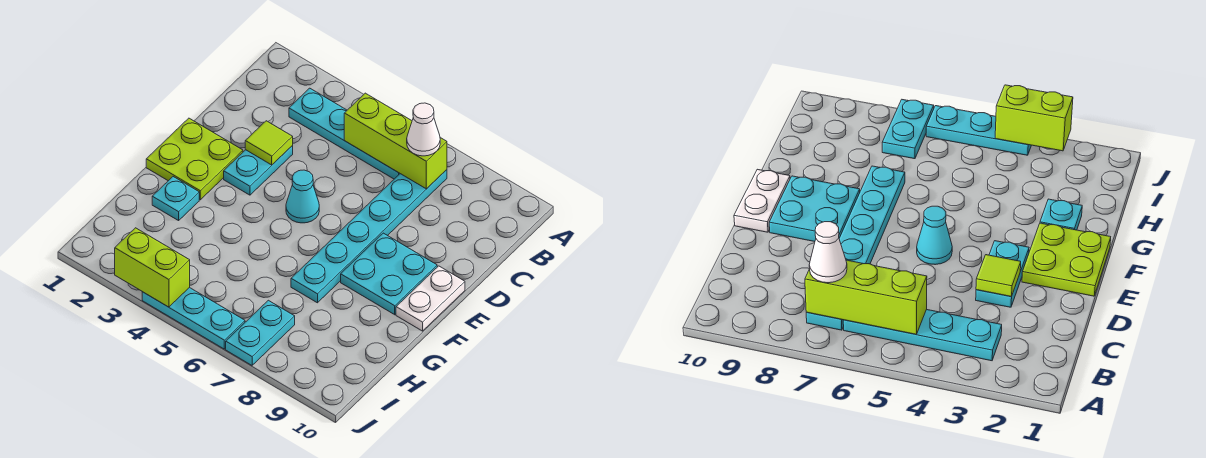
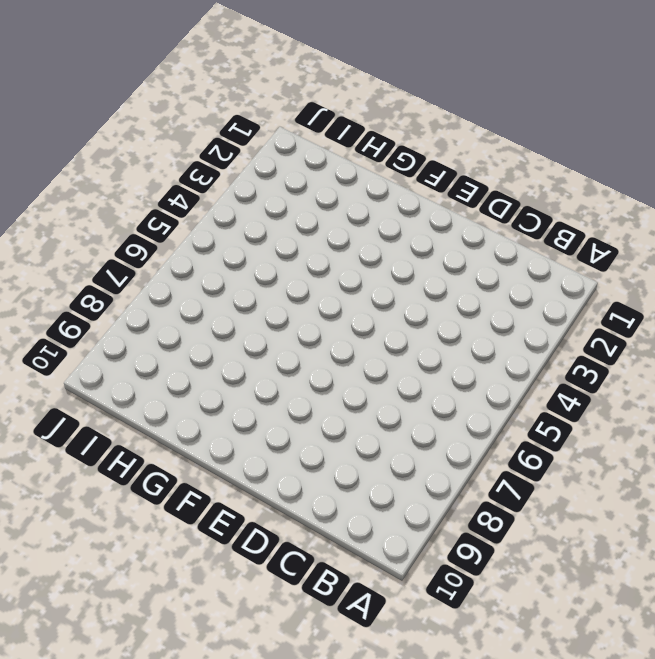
none -> cyan 1x4 plate [289,88,400,179]
none -> cyan 1x6 plate [291,170,447,303]
none -> cyan 1x2 plate [224,146,293,195]

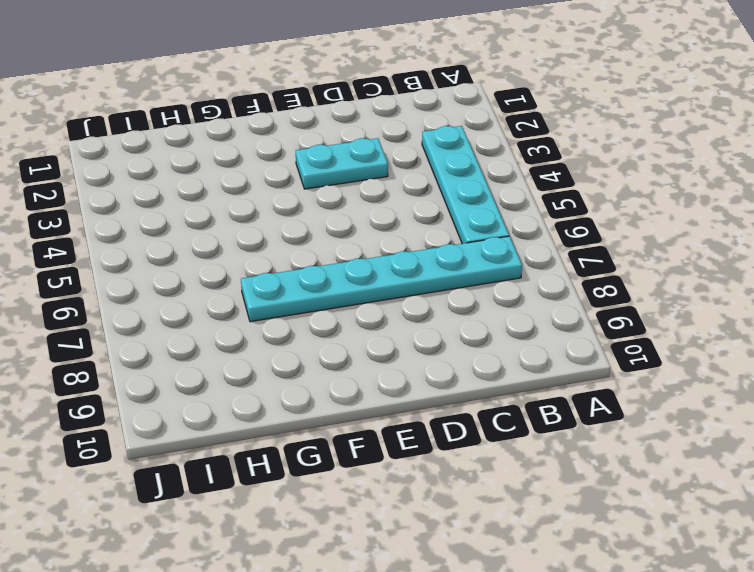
none -> lime 2x2 plate [146,118,243,200]
none -> cyan 1x1 cone [286,170,319,223]
none -> cyan 2x2 plate [341,233,437,315]

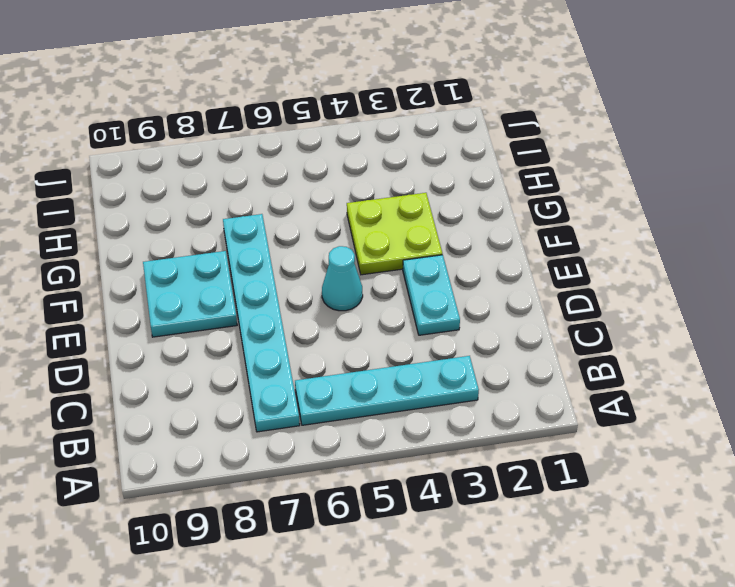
lime 2x2 plate [347,193,442,275] -> lime 2x2 plate moved to [146,118,243,200]
none -> white 1x2 plate [396,266,465,331]
none -> cyan 1x1 plate [152,177,199,221]
none -> cyan 1x2 plate [226,300,295,365]

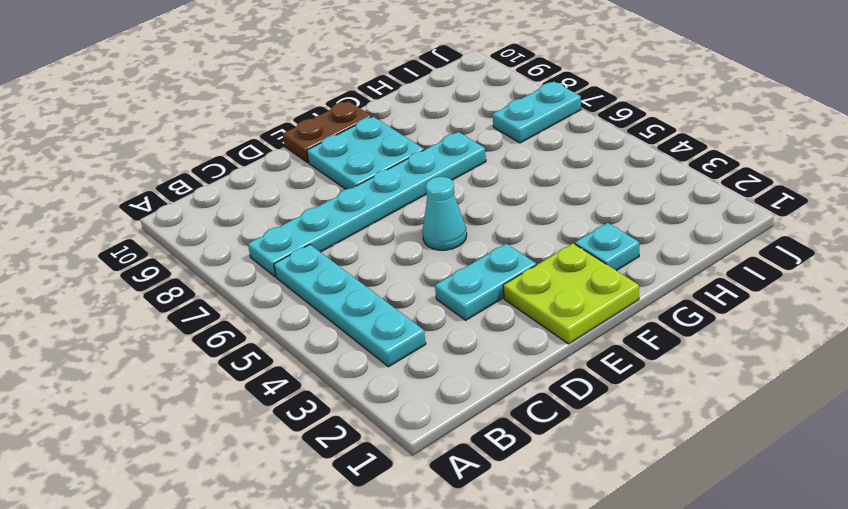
brown 1x2 plate [283,101,372,163] -> white 1x2 plate [396,266,465,331]
none -> cyan 1x3 plate [142,287,245,349]
none -> lime 1x3 brick [344,93,447,189]
none -> lime 1x1 tile [245,121,293,165]

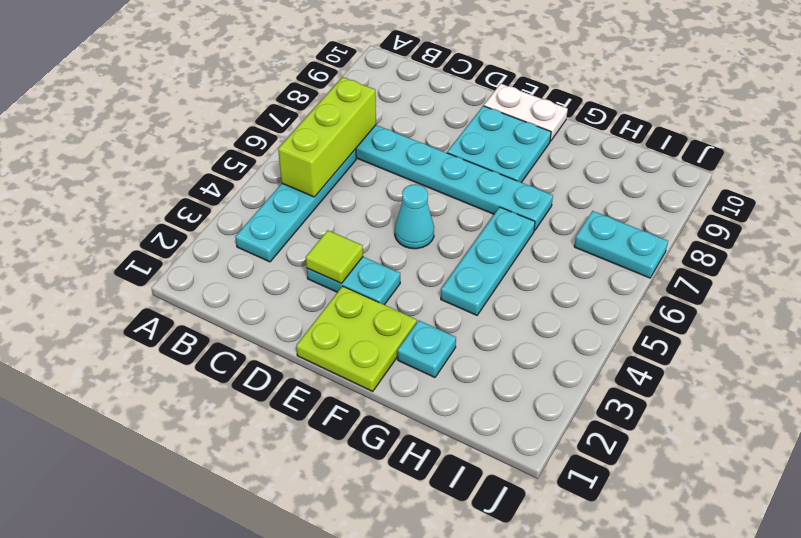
cyan 1x3 plate [441,207,535,315] -> cyan 1x3 plate moved to [142,287,245,349]
none -> lime 1x2 brick [115,228,190,307]
none -> white 1x1 cone [407,103,440,156]

